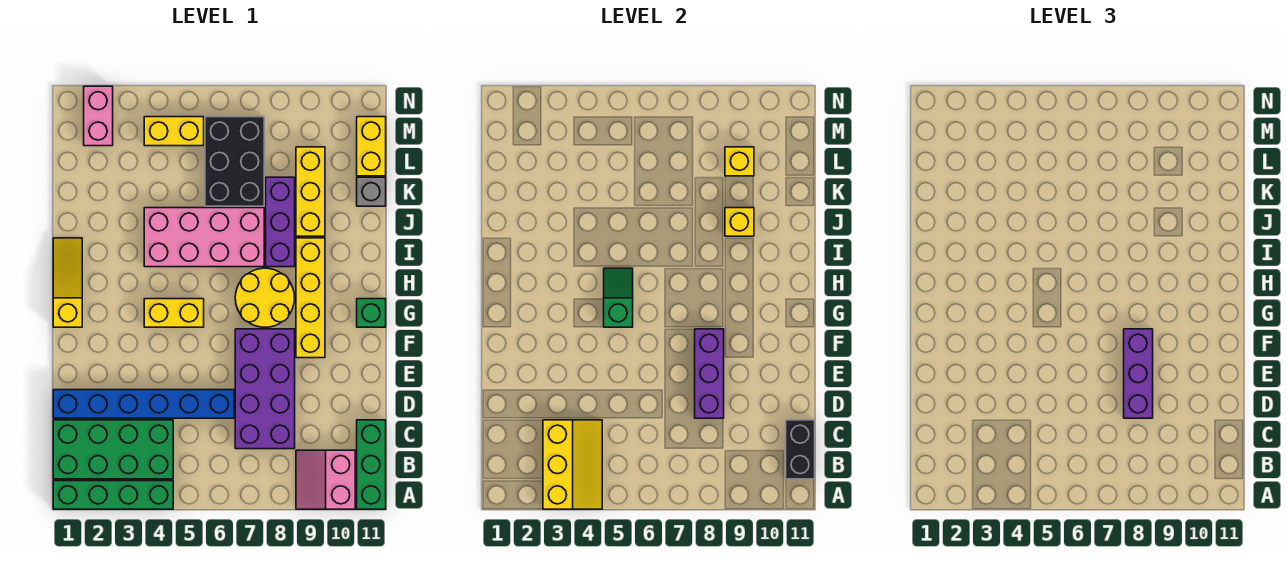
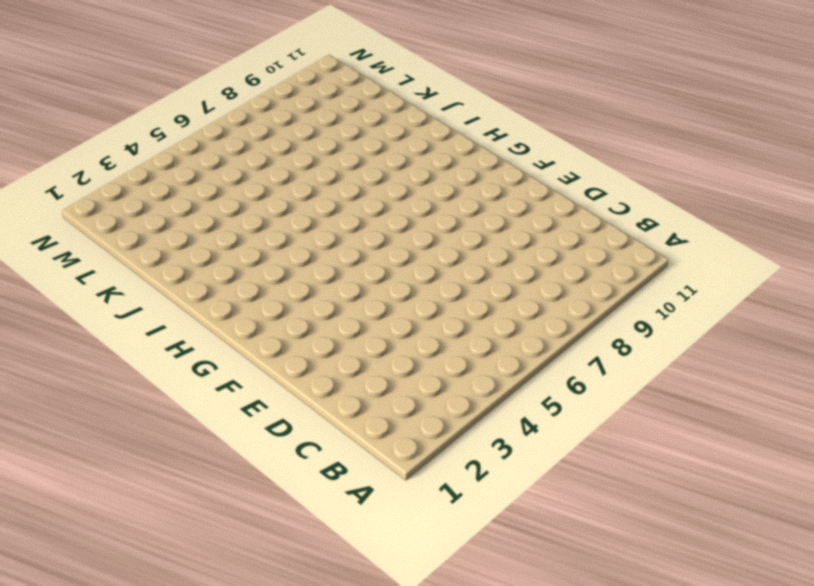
none -> green 1x4 brick [53,481,173,509]
none -> pink 2x2 slope [296,450,355,509]
none -> green 1x3 brick [357,420,386,509]

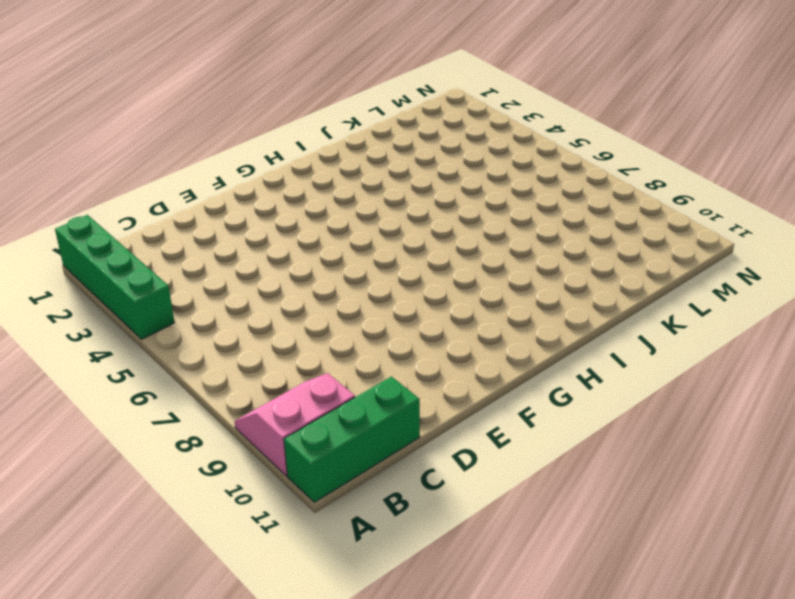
none -> green 2x4 brick [53,420,173,479]
none -> purple 2x4 brick [235,329,295,449]
none -> blue 1x6 brick [53,390,234,418]

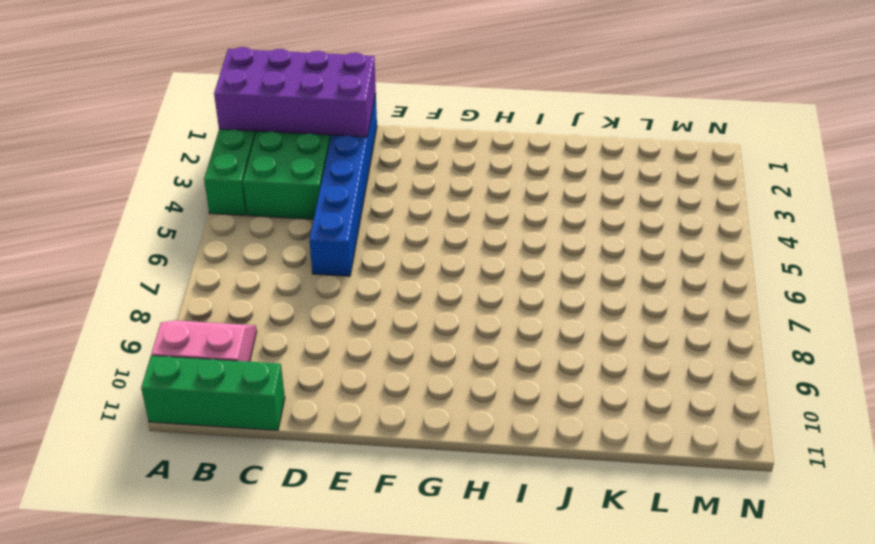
purple 2x4 brick [214,47,376,137] -> purple 2x4 brick moved to [235,329,295,449]
none -> yellow 1x4 brick [296,238,325,358]
none -> yellow 1x3 slope [53,238,82,327]
none -> yellow 1x2 brick [144,299,204,327]

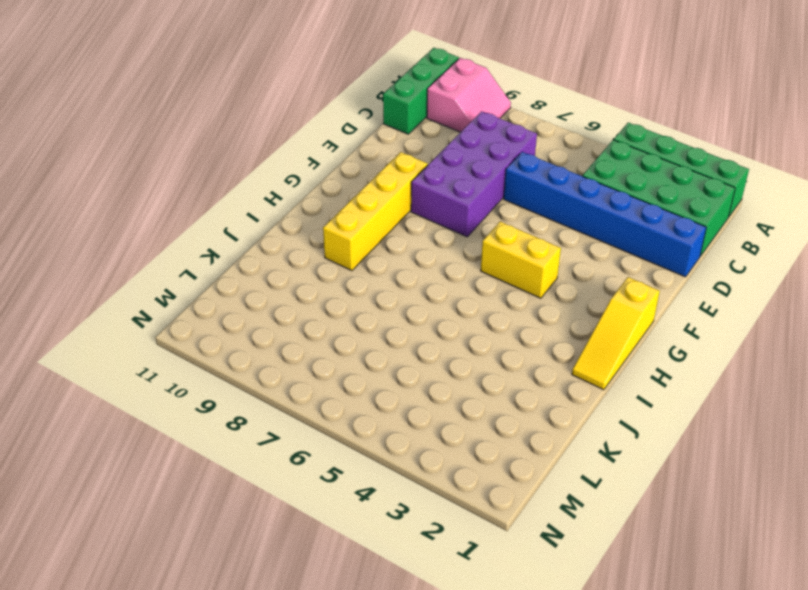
none -> yellow 2x2 round brick [235,268,295,327]
none -> green 1x1 brick [357,299,386,327]
none -> pink 2x4 brick [144,208,264,267]

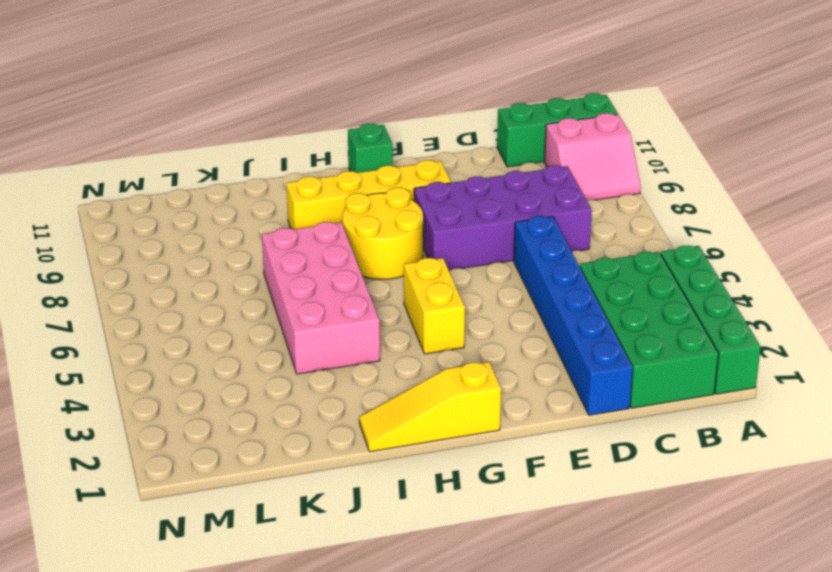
none -> purple 1x3 brick [266,177,295,267]
none -> yellow 1x3 brick [296,147,325,236]
none -> black 2x3 brick [205,117,264,206]

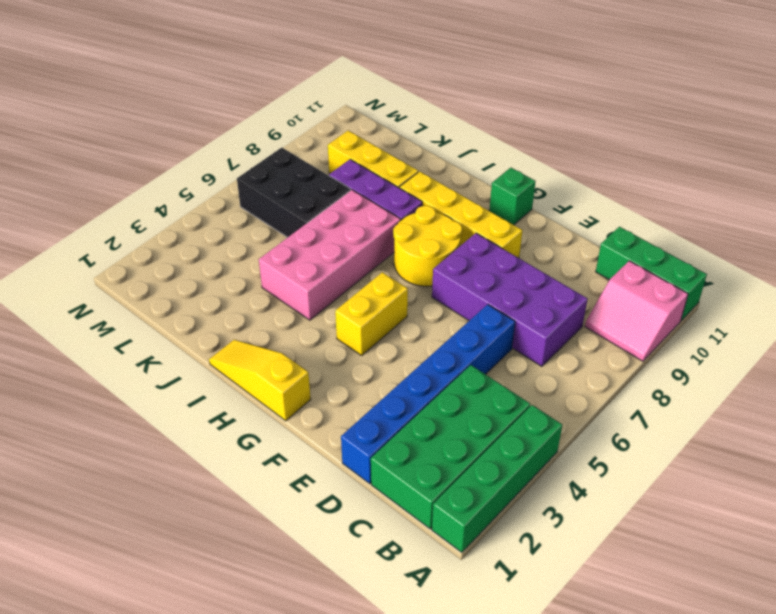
none -> grey 1x1 brick [357,177,386,206]
none -> yellow 1x2 brick [357,117,386,176]
none -> pink 1x2 brick [84,86,113,146]

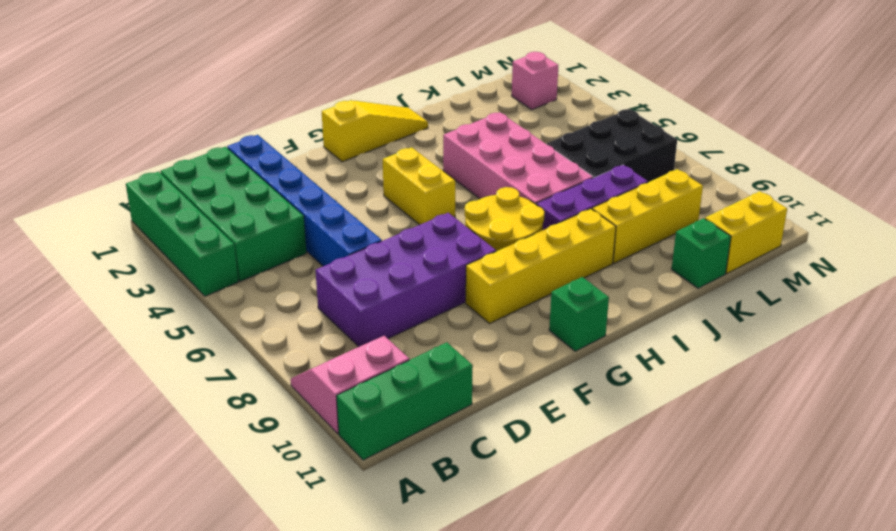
green 1x1 brick [672,218,731,288] -> grey 1x1 brick [357,177,386,206]
pink 1x1 brick [512,52,558,110] -> pink 1x2 brick [84,86,113,146]
none -> yellow 1x2 brick [144,117,204,146]
none -> yellow 2x3 slope [543,420,602,509]
none -> black 1x2 brick [786,420,815,479]

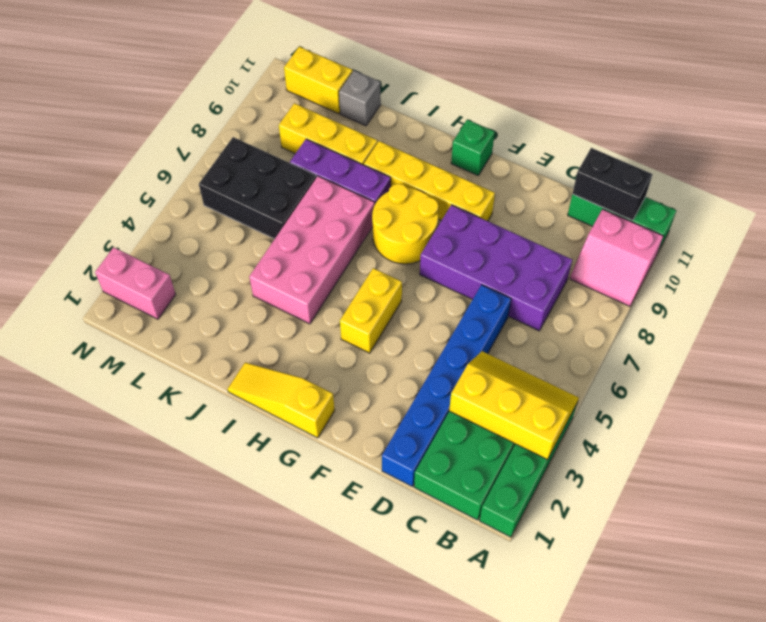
none -> yellow 1x2 brick [144,117,204,146]
none -> purple 1x3 brick [695,329,724,418]
none -> green 1x2 slope [604,268,633,327]

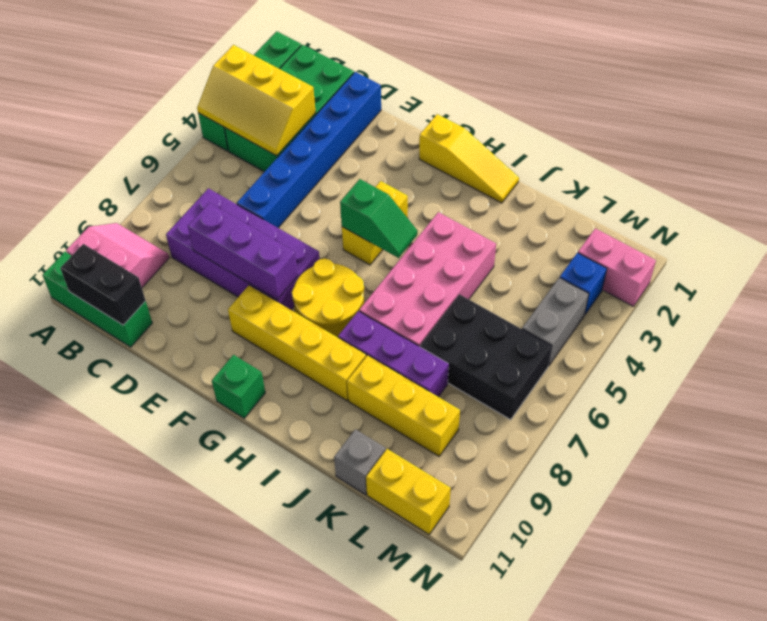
blue 1x1 brick [559,253,607,314] -> none
grey 1x2 brick [522,278,589,366] -> yellow 1x2 brick [144,117,204,146]
none -> yellow 1x1 brick [725,208,754,236]
none -> yellow 1x1 brick [725,147,754,176]
none -> purple 1x3 brick [1124,329,1153,418]

